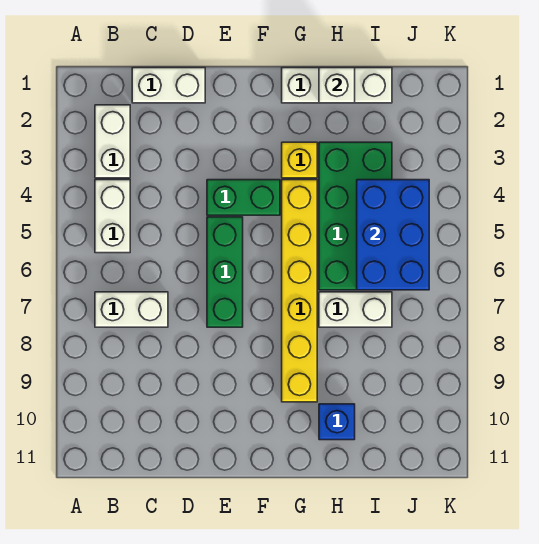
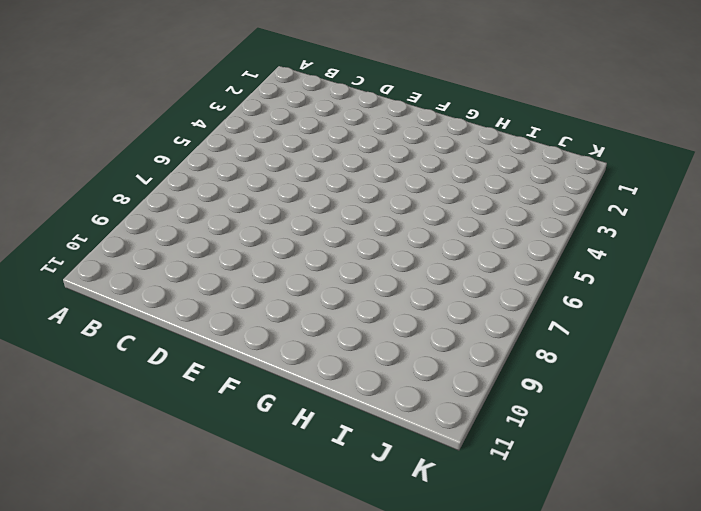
none -> white 1x2 brick [95,105,130,178]
none -> white 1x2 brick [95,180,130,253]
none -> white 1x2 brick [95,292,168,327]

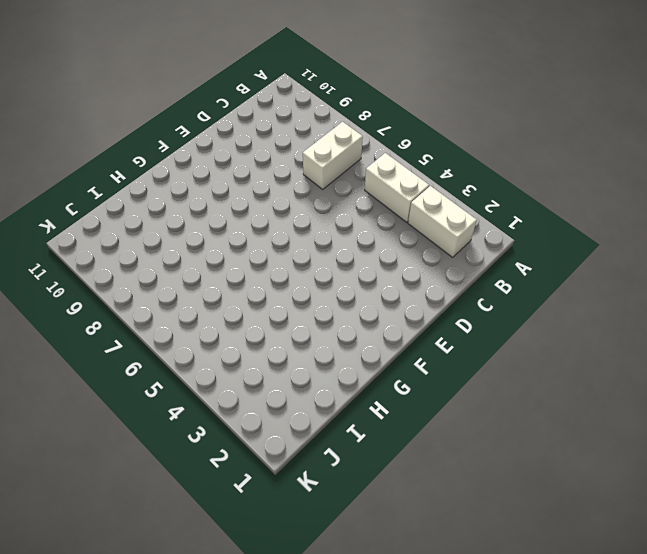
none -> white 1x2 brick [132,68,205,103]
none -> green 1x2 brick [207,180,280,215]
none -> green 1x3 brick [207,217,243,327]

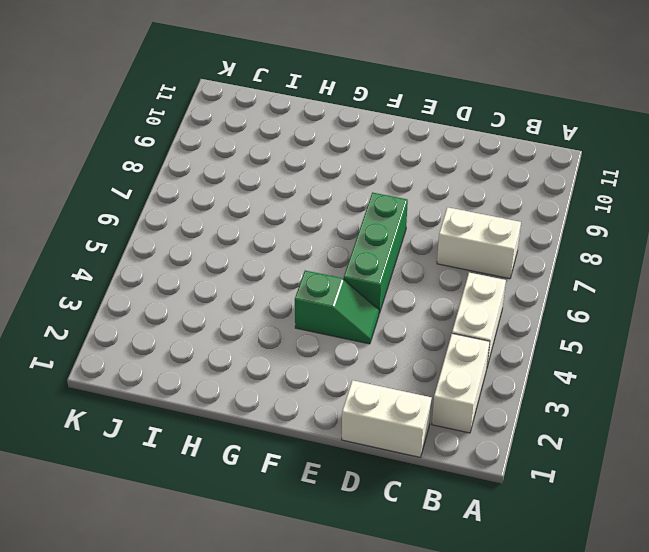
green 1x2 slope [295,271,379,344] -> green 1x2 brick [207,180,280,215]
none -> white 1x3 brick [282,68,392,103]
none -> yellow 1x1 brick [282,142,317,178]
none -> yellow 1x6 brick [282,180,317,402]

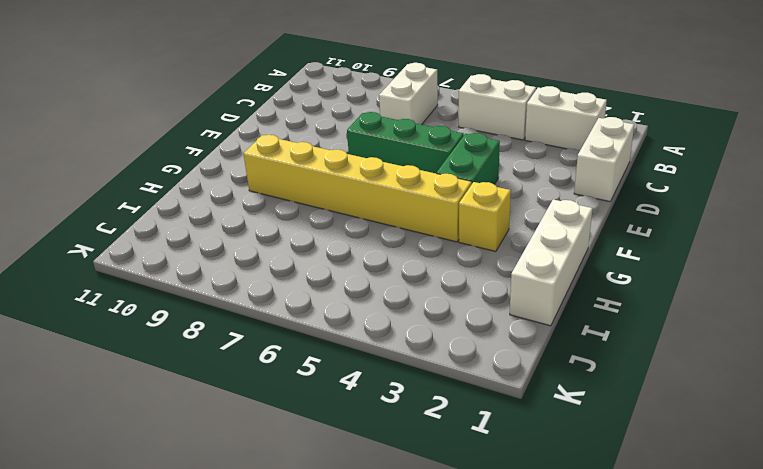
none -> green 2x4 brick [319,142,392,290]
none -> white 1x2 brick [319,292,392,327]
none -> blue 1x1 brick [319,404,355,440]

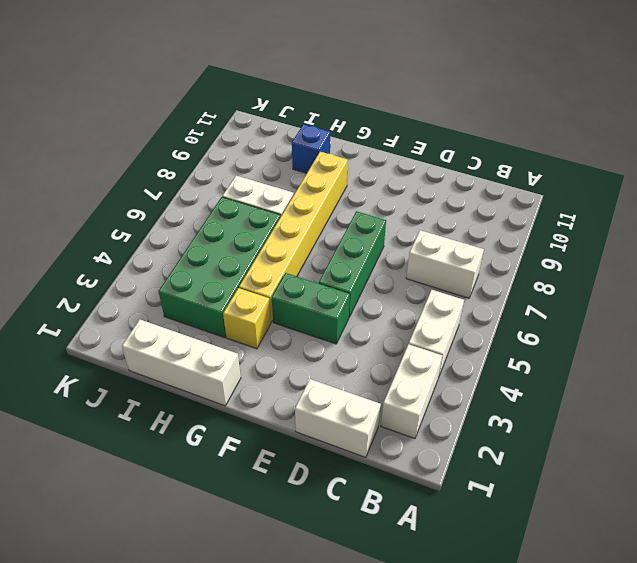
none -> white 1x1 brick [319,68,355,103]
none -> blue 2x3 brick [357,180,429,290]

